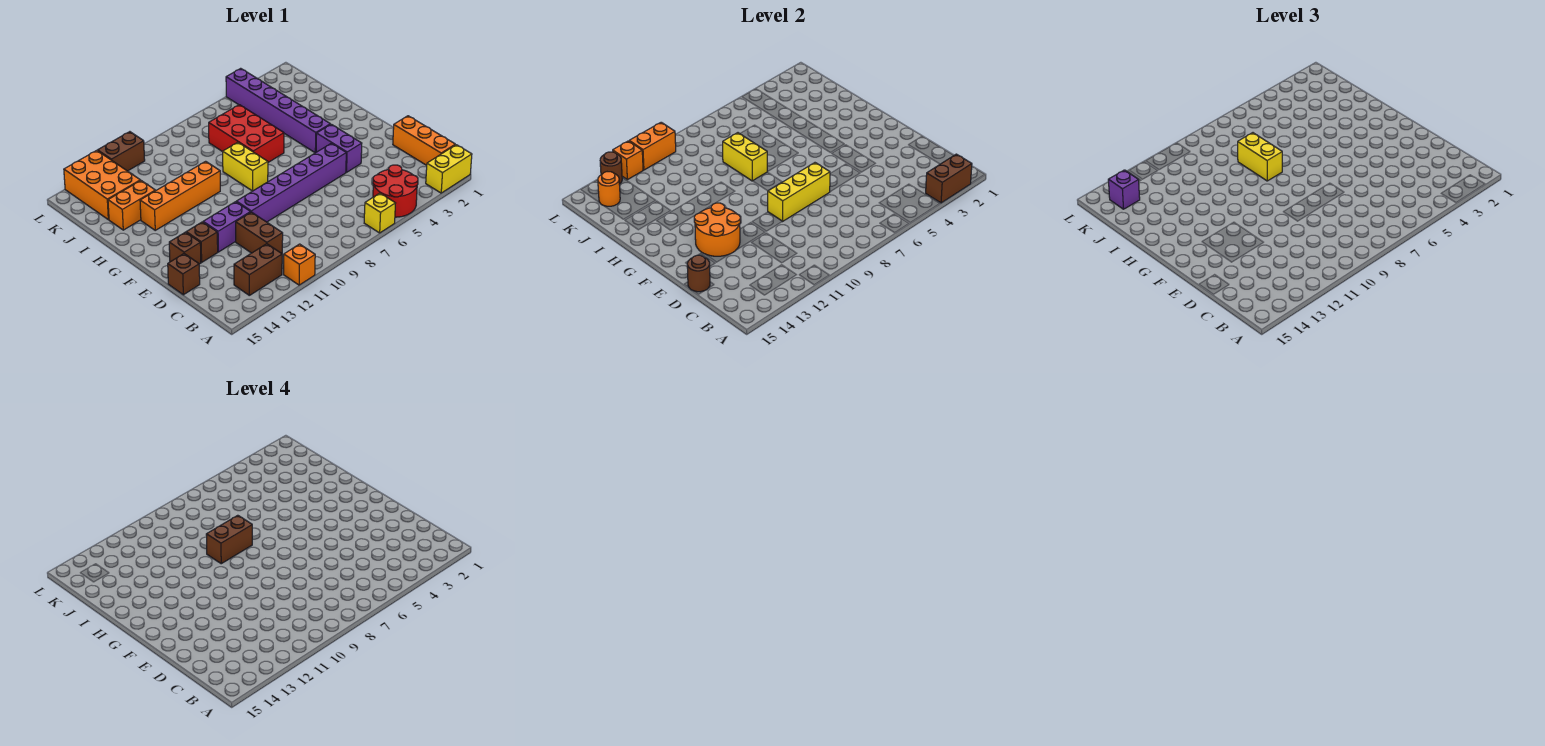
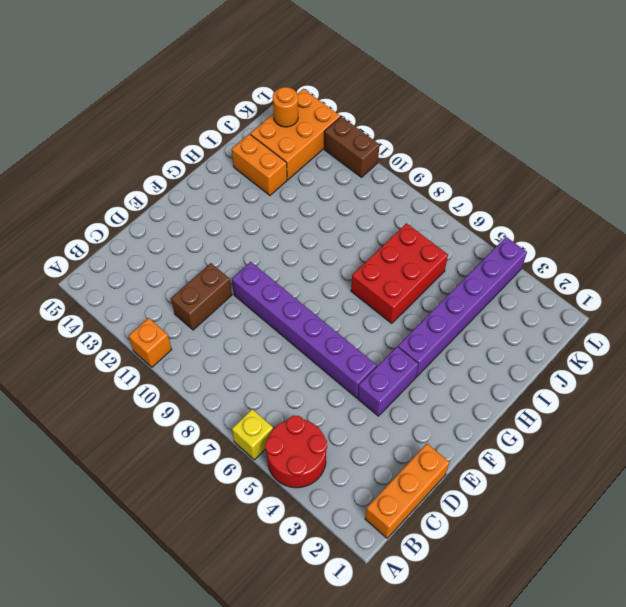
none -> yellow 1x2 brick [426,145,472,193]
none -> brown 1x2 brick [234,244,282,295]
none -> brown 1x1 brick [168,254,200,295]
none -> purple 1x2 brick [203,202,251,252]

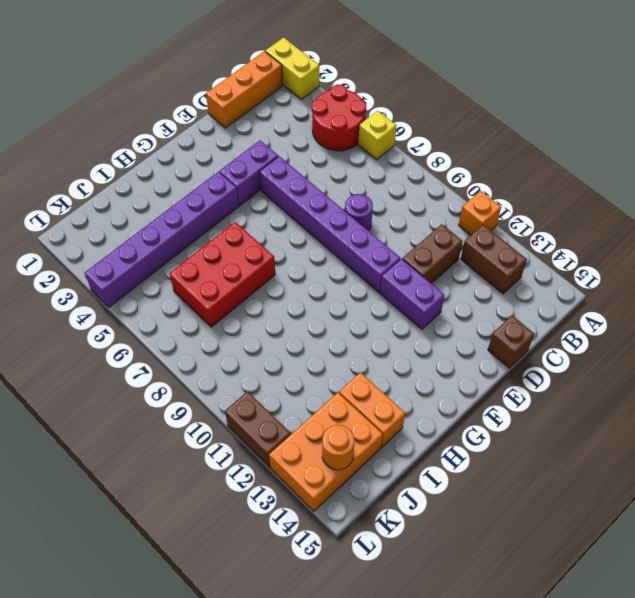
purple 1x1 round brick [345,194,373,231] -> none
none -> brown 1x1 brick [186,222,218,262]
none -> brown 1x1 brick [169,232,201,264]
none -> yellow 1x2 brick [223,142,268,191]
none -> orange 1x4 brick [140,161,220,230]

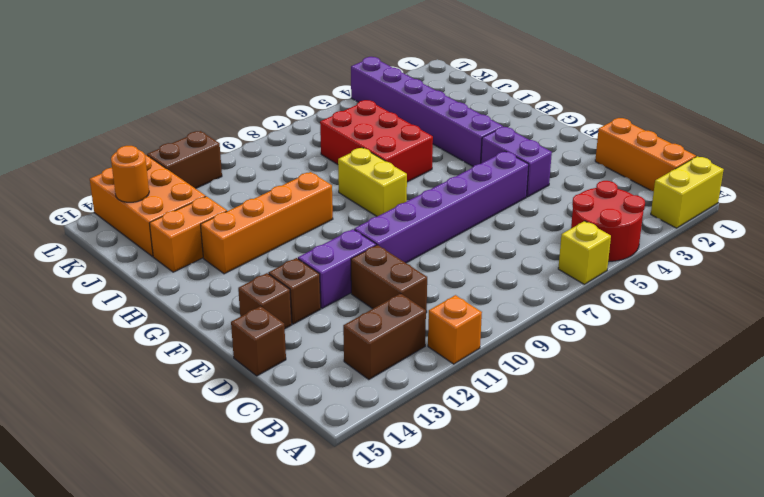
none -> brown 1x2 brick [926,154,972,203]
none -> brown 1x1 round brick [687,255,710,292]
none -> yellow 1x3 brick [768,163,830,221]
none -> orange 2x2 round brick [694,203,740,256]

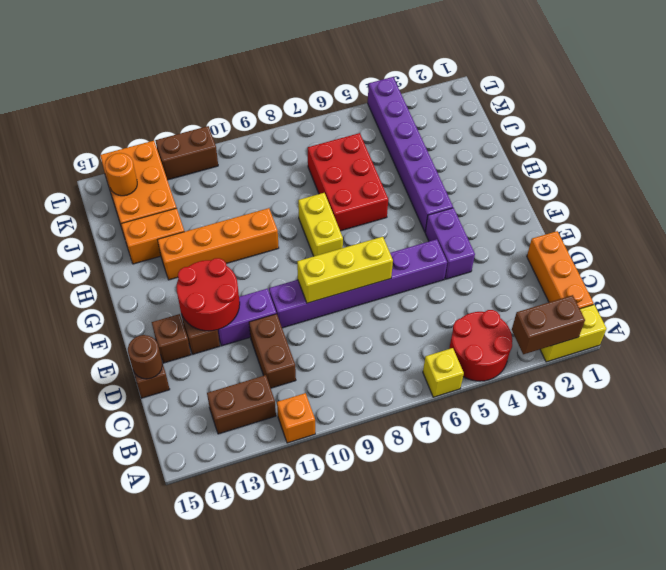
red 2x2 round brick [176,258,240,331] -> orange 2x2 round brick [694,203,740,256]
none -> yellow 1x2 brick [723,133,767,181]
none -> orange 1x2 brick [629,122,676,170]
none -> orange 1x1 brick [613,141,643,180]
none -> brown 1x1 round brick [600,152,622,184]

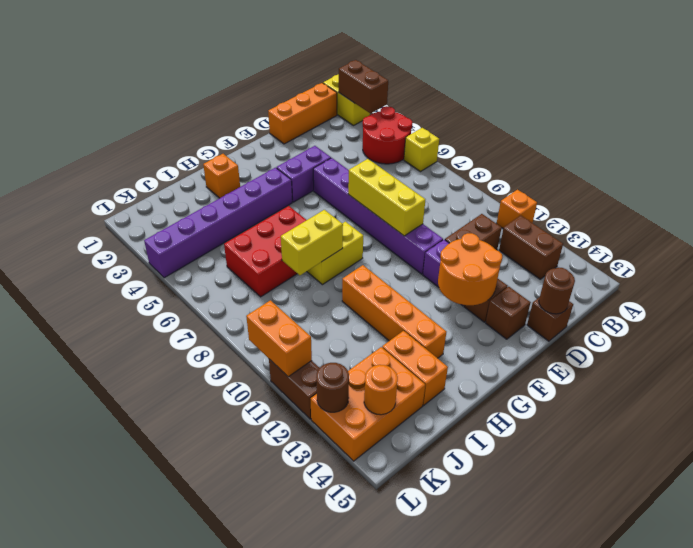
orange 1x1 brick [203,154,240,198] -> orange 1x1 brick moved to [613,141,643,180]
none -> yellow 1x2 brick [1238,133,1282,181]
none -> purple 1x1 brick [1108,170,1140,209]
none -> brown 1x2 brick [206,515,252,564]

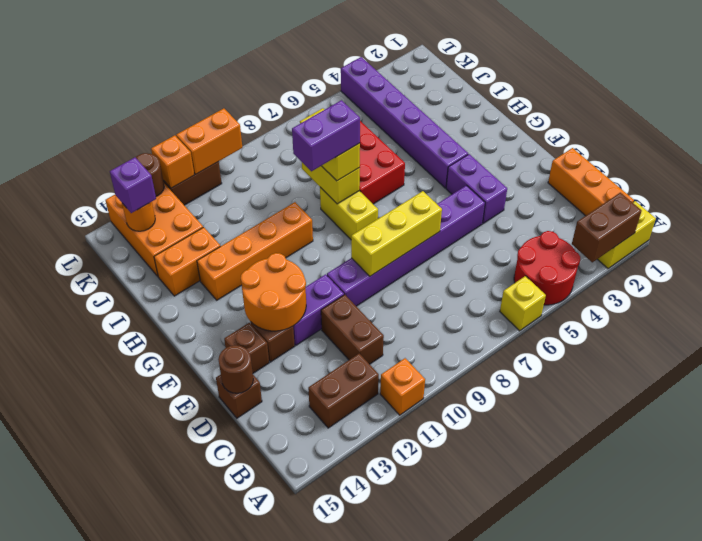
purple 1x2 brick [292,100,360,171] -> brown 1x2 brick [206,515,252,564]

